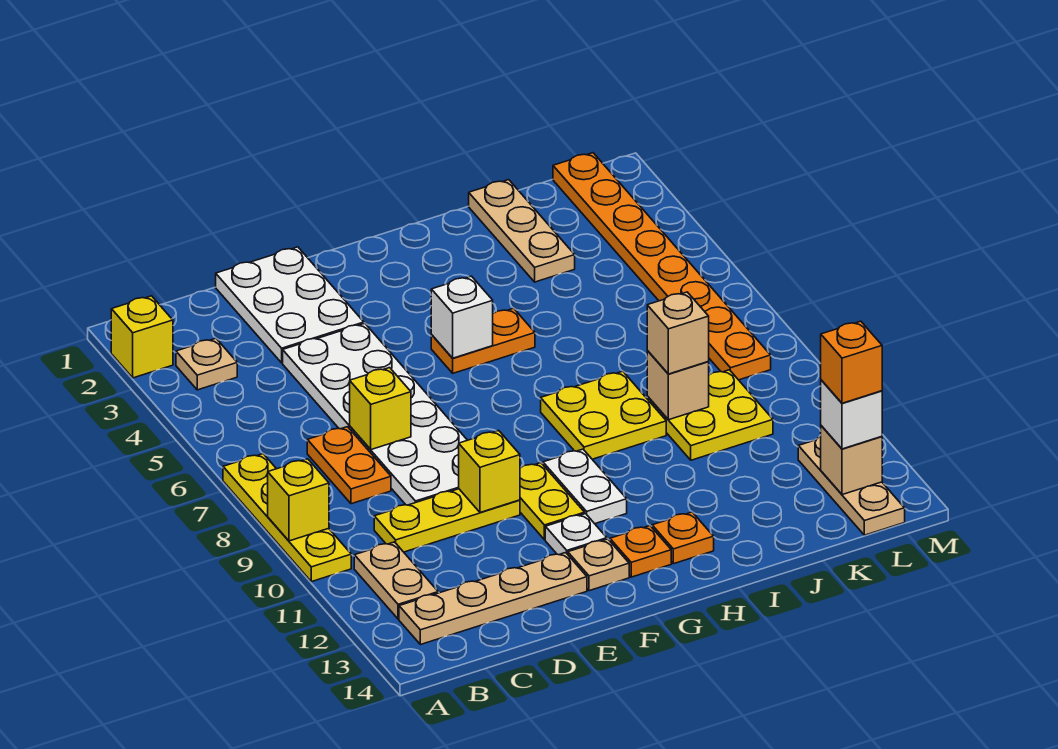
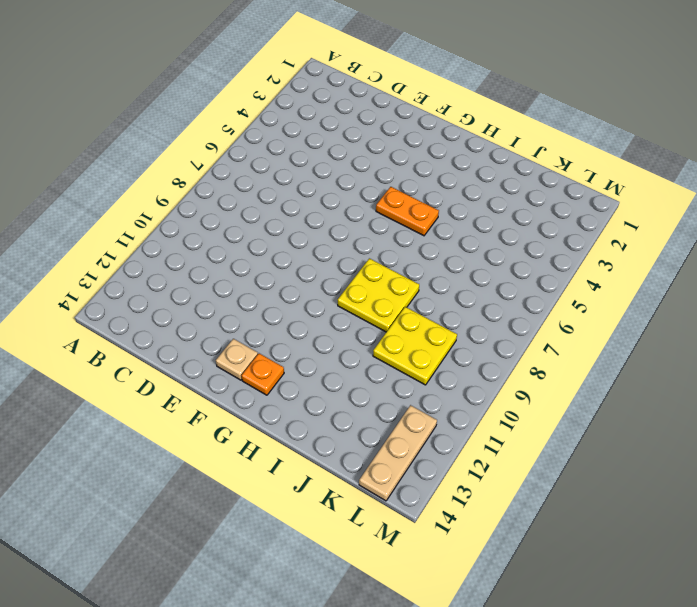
none -> yellow 1x1 brick [111,296,173,378]
none -> yellow 1x4 plate [223,454,351,582]
none -> tan 1x1 plate [176,338,237,390]
none -> tan 1x2 plate [354,542,438,619]

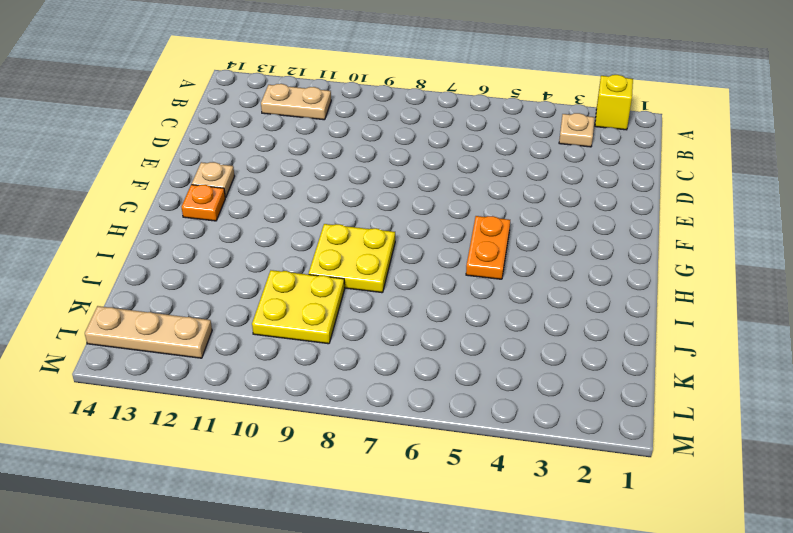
none -> yellow 1x4 plate [223,454,351,582]
none -> tan 1x4 plate [399,553,587,645]
none -> orange 1x2 plate [307,427,391,504]
none -> yellow 1x3 plate [374,489,520,552]

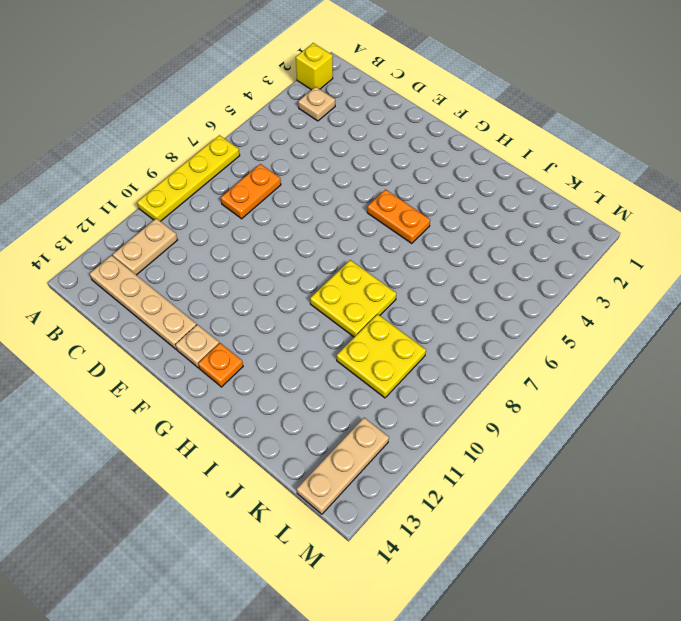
none -> yellow 1x3 plate [374,489,520,552]
none -> white 2x3 plate [216,247,364,363]
none -> white 2x6 plate [283,323,467,505]
none -> yellow 1x2 plate [520,463,585,540]

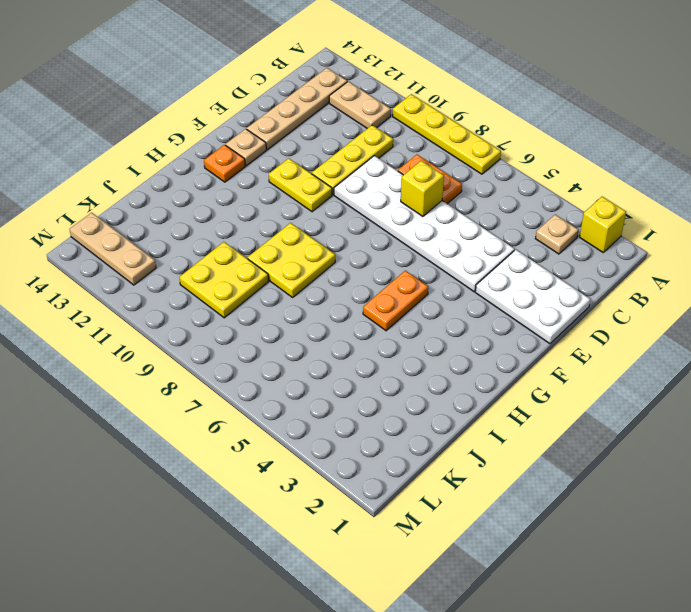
none -> white 1x1 plate [545,514,607,555]
none -> white 1x2 plate [543,449,627,524]
none -> orange 1x1 plate [652,512,714,564]
none -> tan 1x3 plate [469,180,575,282]

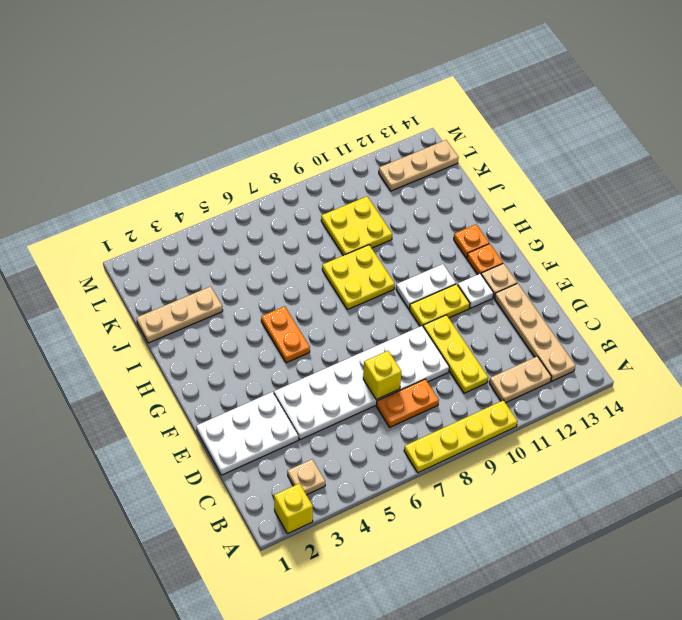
none -> orange 1x8 plate [553,153,771,380]
none -> yellow 1x1 brick [268,459,329,541]
none -> yellow 1x1 brick [459,431,520,512]
none -> white 1x1 brick [431,276,493,358]

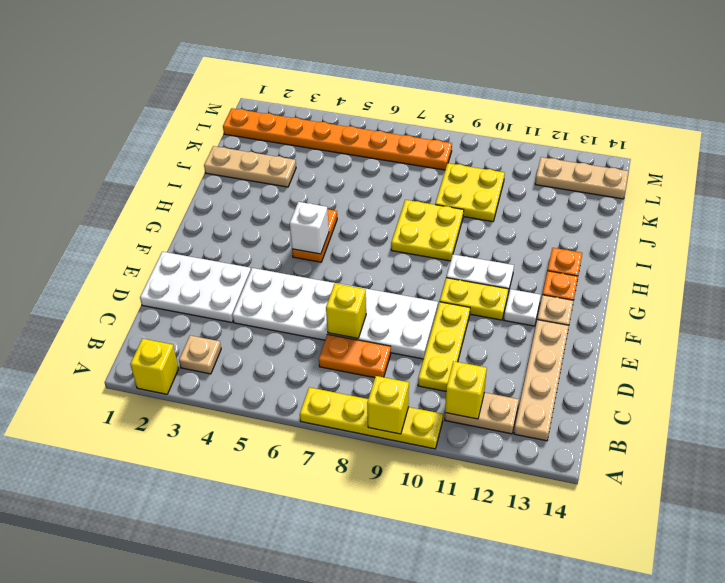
yellow 1x1 brick [445,361,487,419] -> yellow 1x1 brick moved to [459,431,520,512]
none -> tan 1x1 brick [647,351,709,420]
none -> tan 1x1 brick [821,426,882,495]
none -> tan 1x1 brick [647,292,709,374]
none -> white 1x1 brick [821,380,882,449]

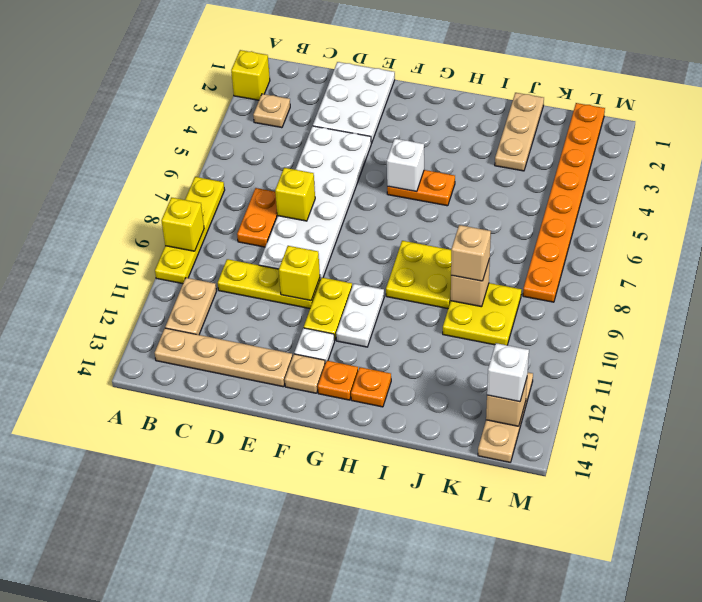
none -> orange 1x1 brick [821,321,882,403]

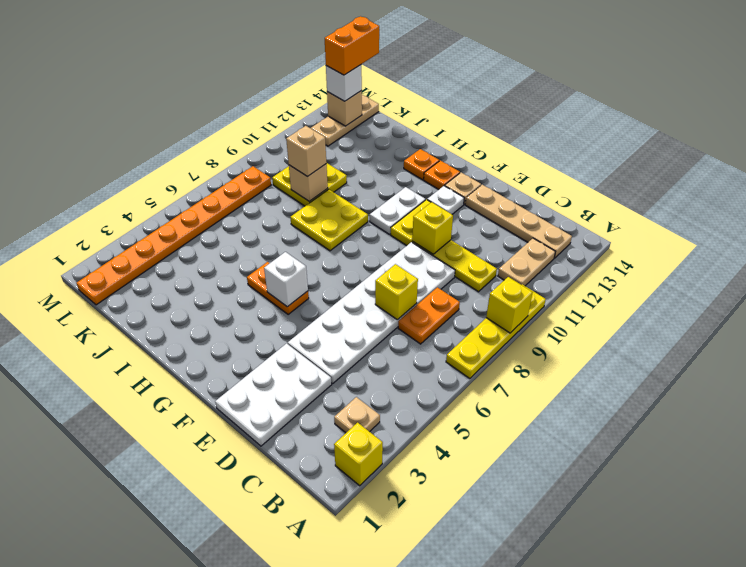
orange 1x2 brick [325,16,379,75] -> orange 1x1 brick [821,321,882,403]
none -> tan 1x3 plate [469,180,575,282]

